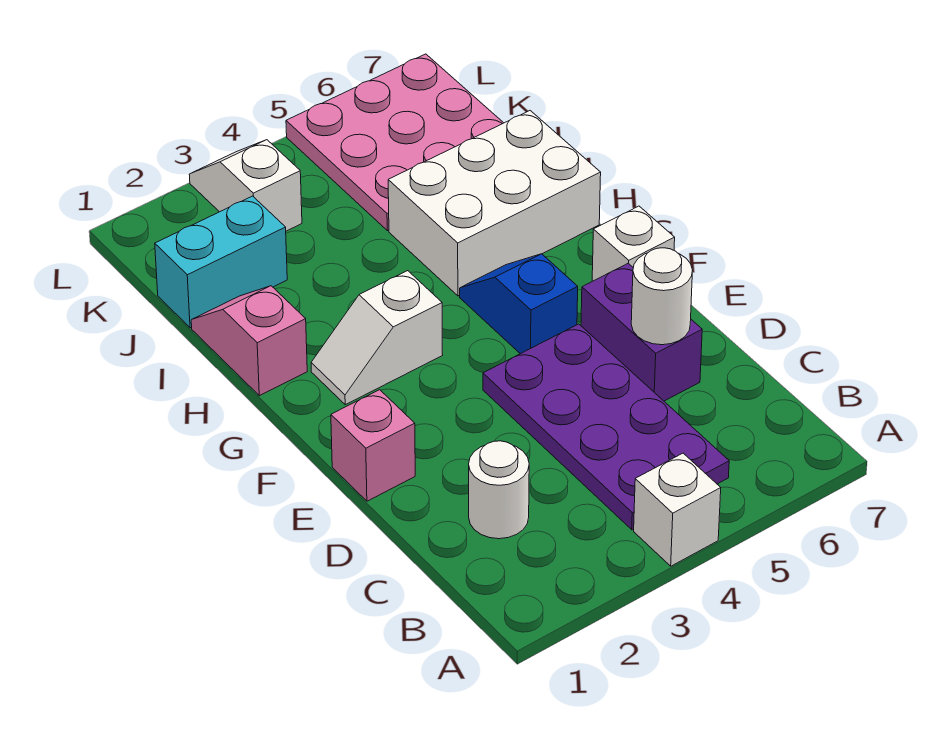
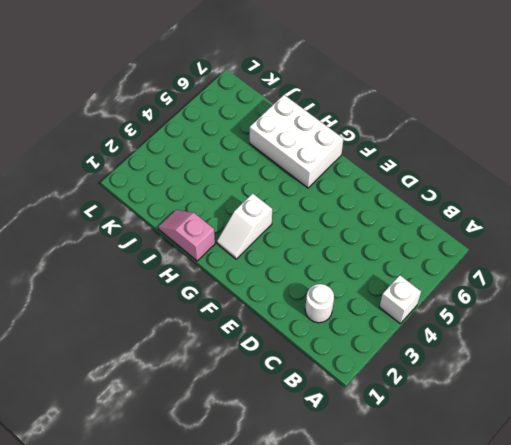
white 2x3 brick [250,95,344,188] -> white 2x3 brick turned to [388,111,601,296]
none -> purple 2x4 plate [483,324,729,530]
none -> purple 1x2 brick [581,263,702,401]
none -> pink 1x1 brick [331,390,415,501]

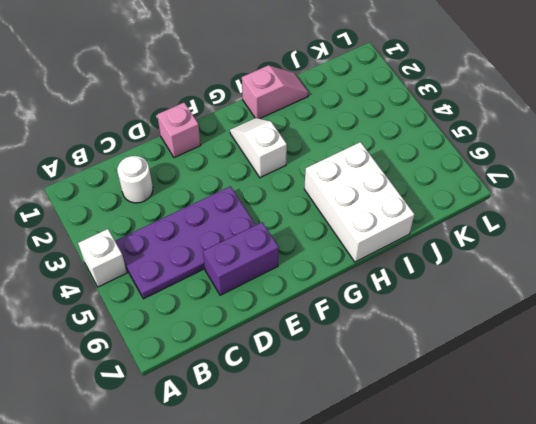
none -> blue 1x2 slope [460,254,578,354]
none -> white 1x1 brick [592,206,675,281]
none -> cyan 1x2 brick [155,196,287,328]

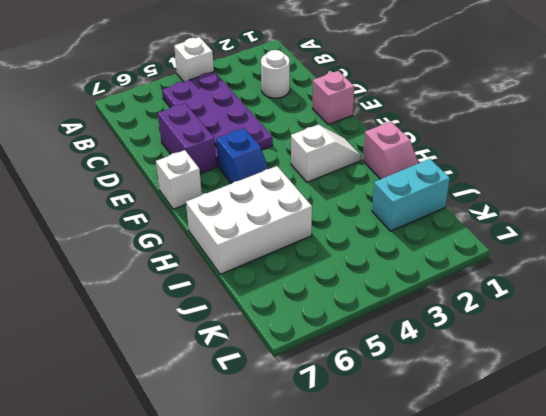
none -> pink 3x3 plate [286,54,503,231]
none -> white 1x2 slope [189,140,302,231]
none -> white 1x1 round brick [631,248,693,345]

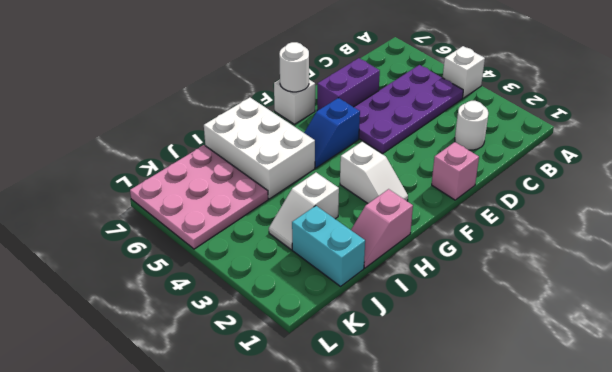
white 1x1 round brick [279,42,309,92] -> white 1x1 round brick moved to [631,248,693,345]
white 1x2 slope [269,173,339,250] -> white 1x2 slope moved to [189,140,302,231]

